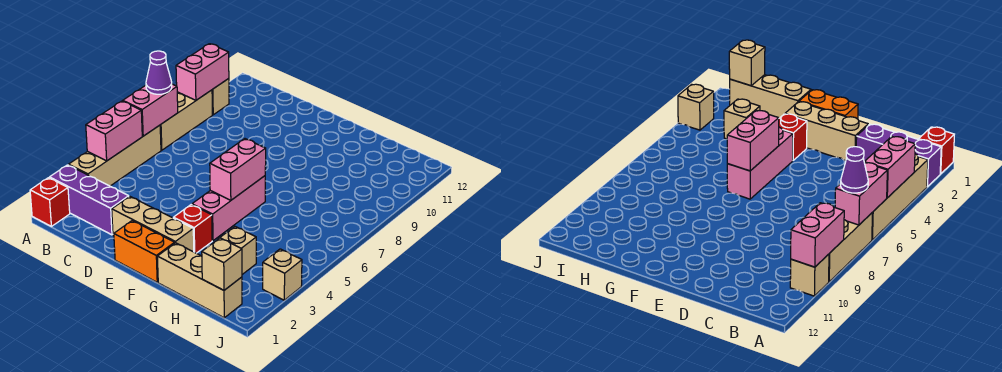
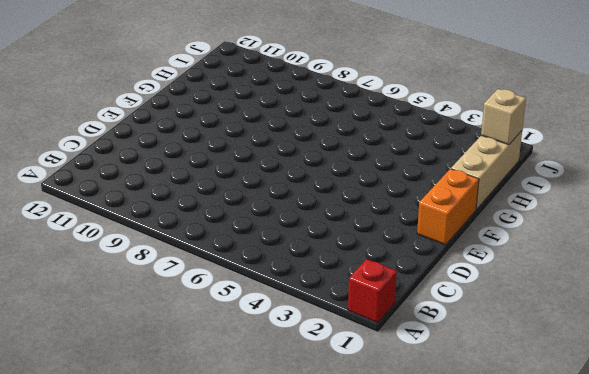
none -> purple 1x3 brick [50,165,129,235]
none -> tan 1x4 brick [69,125,161,186]
none -> tan 1x3 brick [160,90,212,150]

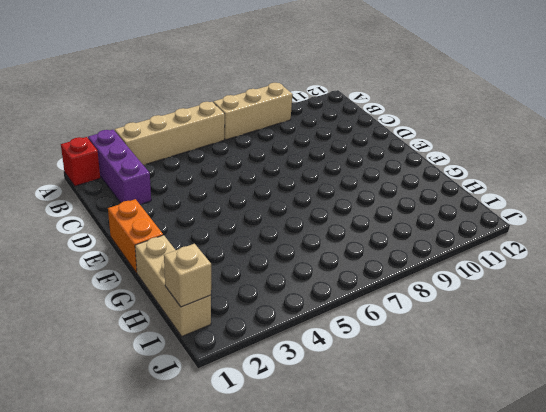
none -> tan 1x1 brick [212,79,229,115]
none -> tan 1x3 brick [112,196,194,252]
none -> red 1x1 brick [173,205,212,253]

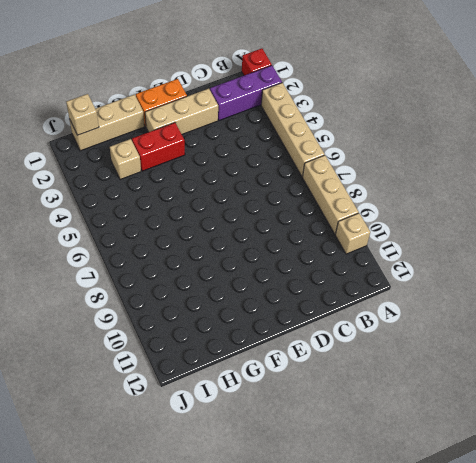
red 1x2 brick [132,123,185,171] -> red 1x1 brick [173,205,212,253]
none -> pink 1x3 brick [192,176,265,241]
none -> tan 1x1 brick [263,249,302,300]
none -> pink 1x2 brick [86,101,142,161]

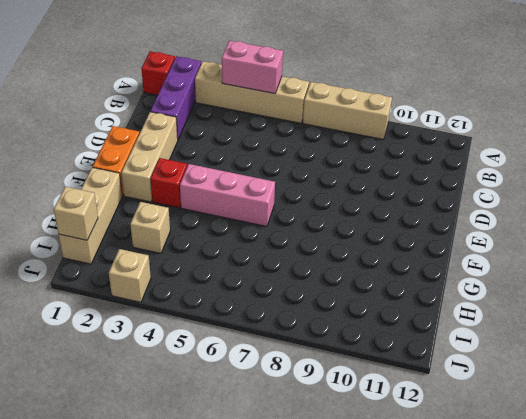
none -> tan 1x1 brick [212,79,229,115]
none -> pink 1x2 brick [123,84,178,136]
none -> pink 1x2 brick [176,44,229,100]

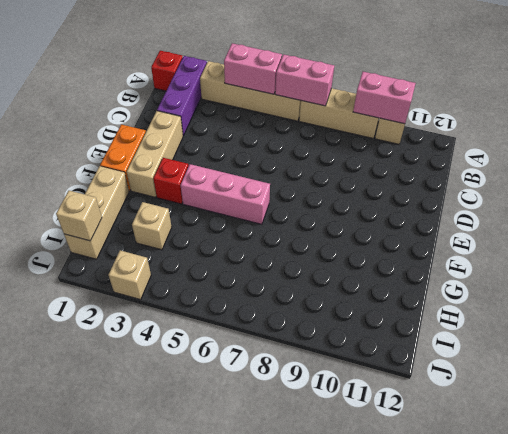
none -> pink 1x2 brick [210,139,266,200]
none -> purple 1x1 cone [146,51,172,94]

